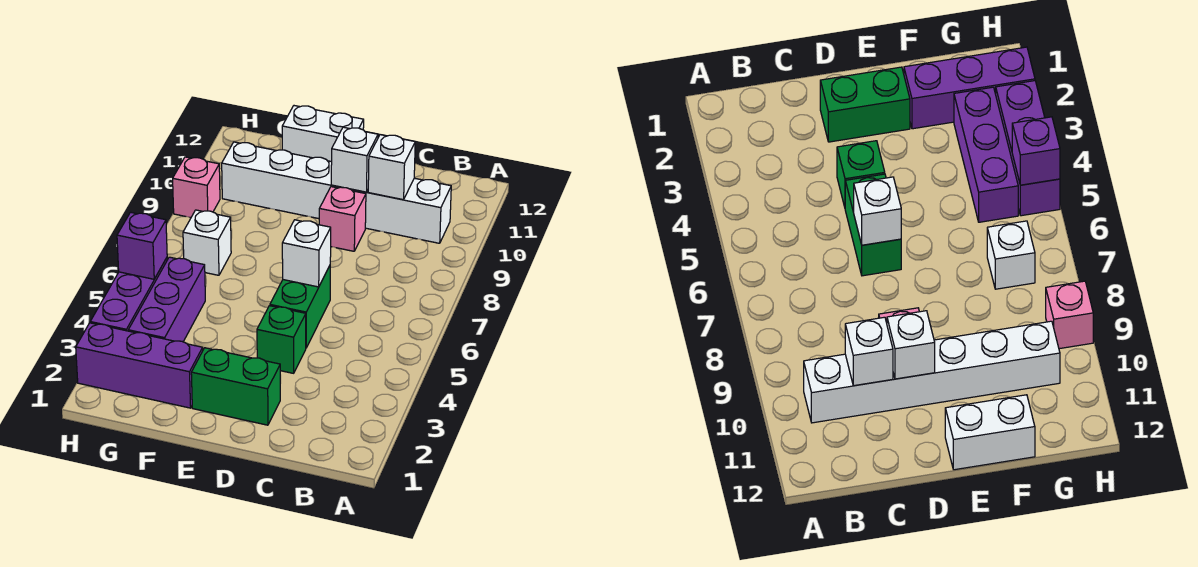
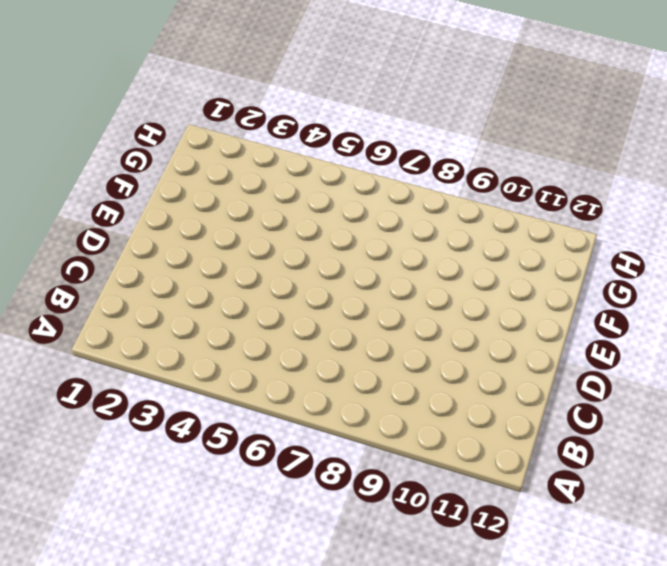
none -> white 1x6 brick [222,142,451,243]
none -> green 1x2 brick [191,348,280,425]
none -> green 1x1 brick [257,306,306,373]

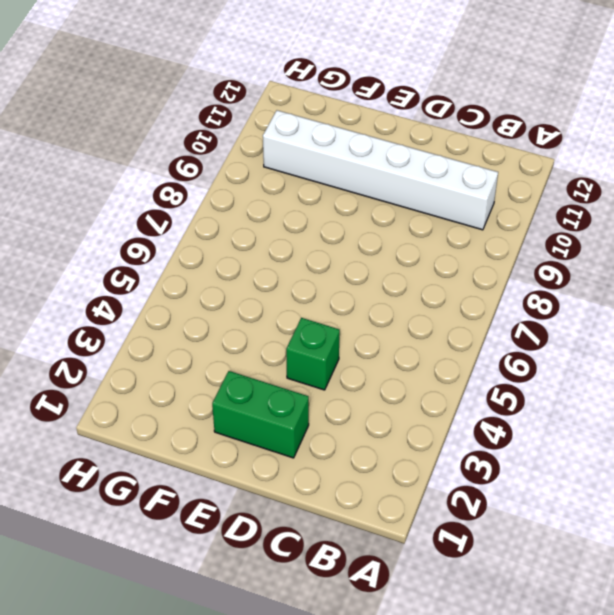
none -> green 1x2 brick [270,266,330,348]
none -> pink 1x1 brick [319,187,366,251]
none -> white 1x2 brick [282,106,364,162]

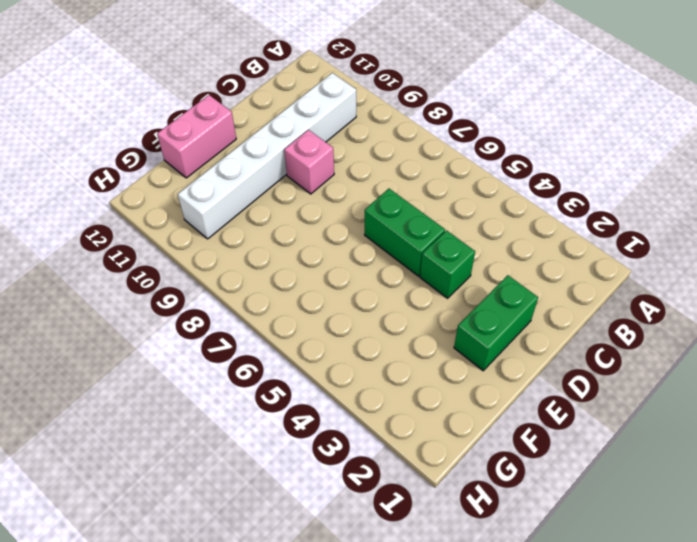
pink 1x2 brick [157,95,236,178] -> white 1x2 brick [282,106,364,162]
none -> purple 1x3 brick [76,323,203,408]
none -> purple 1x3 brick [128,257,205,342]
none -> white 1x1 brick [183,210,231,275]

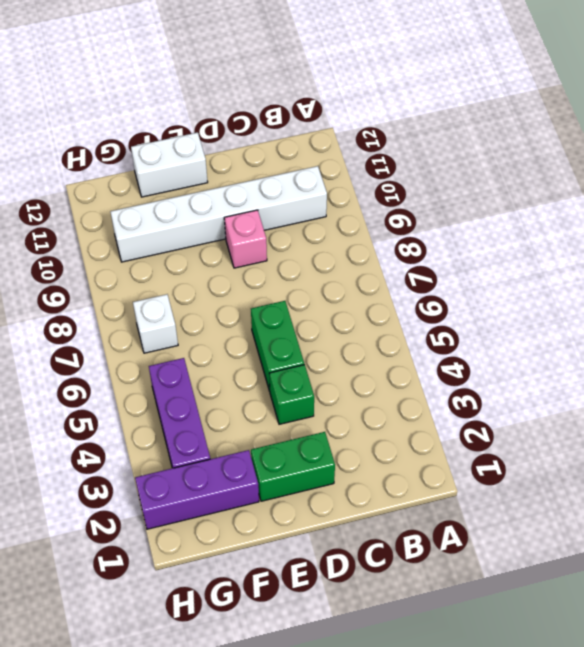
none -> purple 1x3 brick [90,258,167,331]
none -> pink 1x1 brick [173,157,220,218]
none -> white 1x1 brick [368,135,415,200]

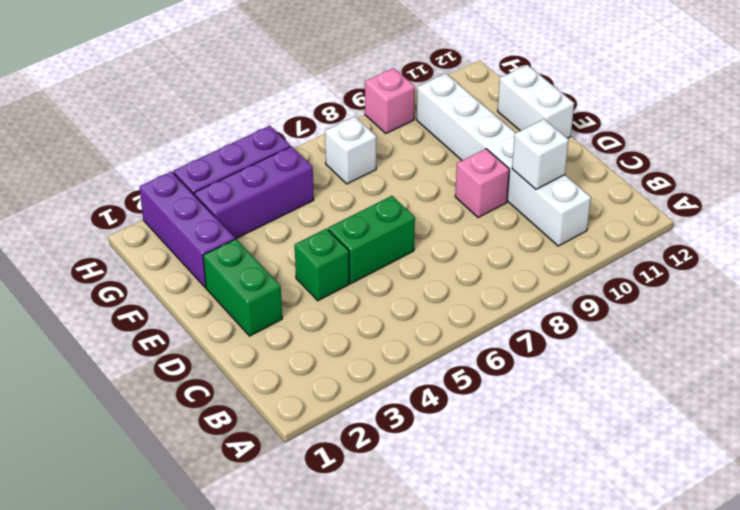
none -> white 1x1 brick [282,220,331,287]
none -> white 1x1 brick [331,127,378,192]
none -> purple 1x1 brick [117,212,167,279]

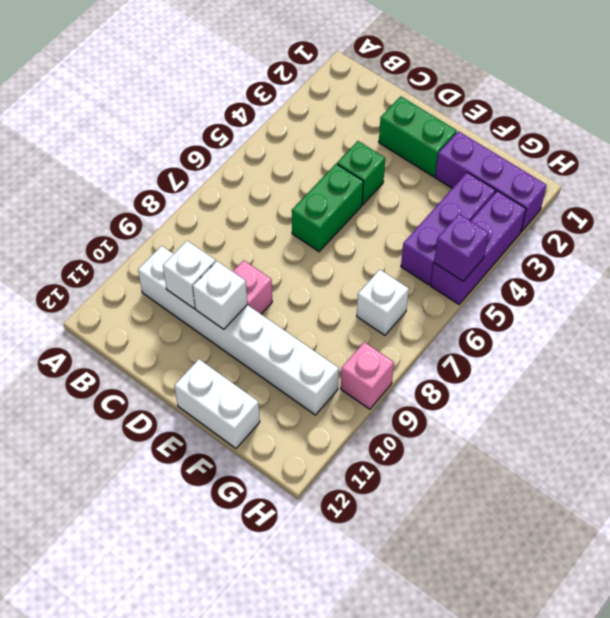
none -> white 1x1 brick [282,220,331,287]

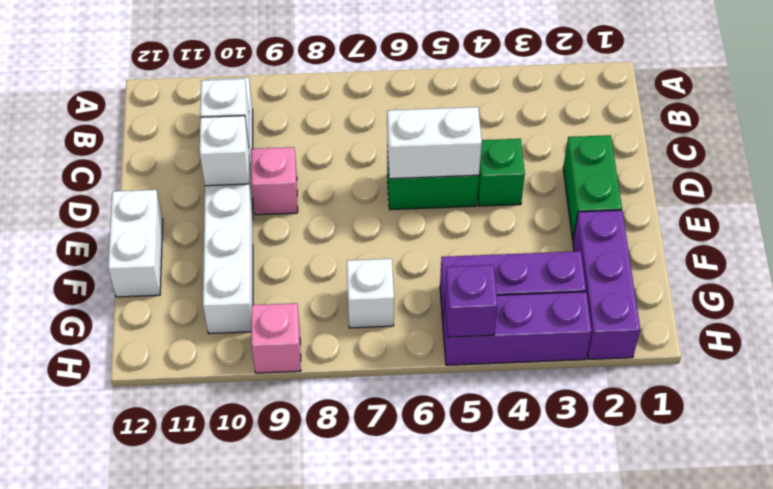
white 1x2 brick [387,107,482,179] -> white 1x1 brick [282,220,331,287]

